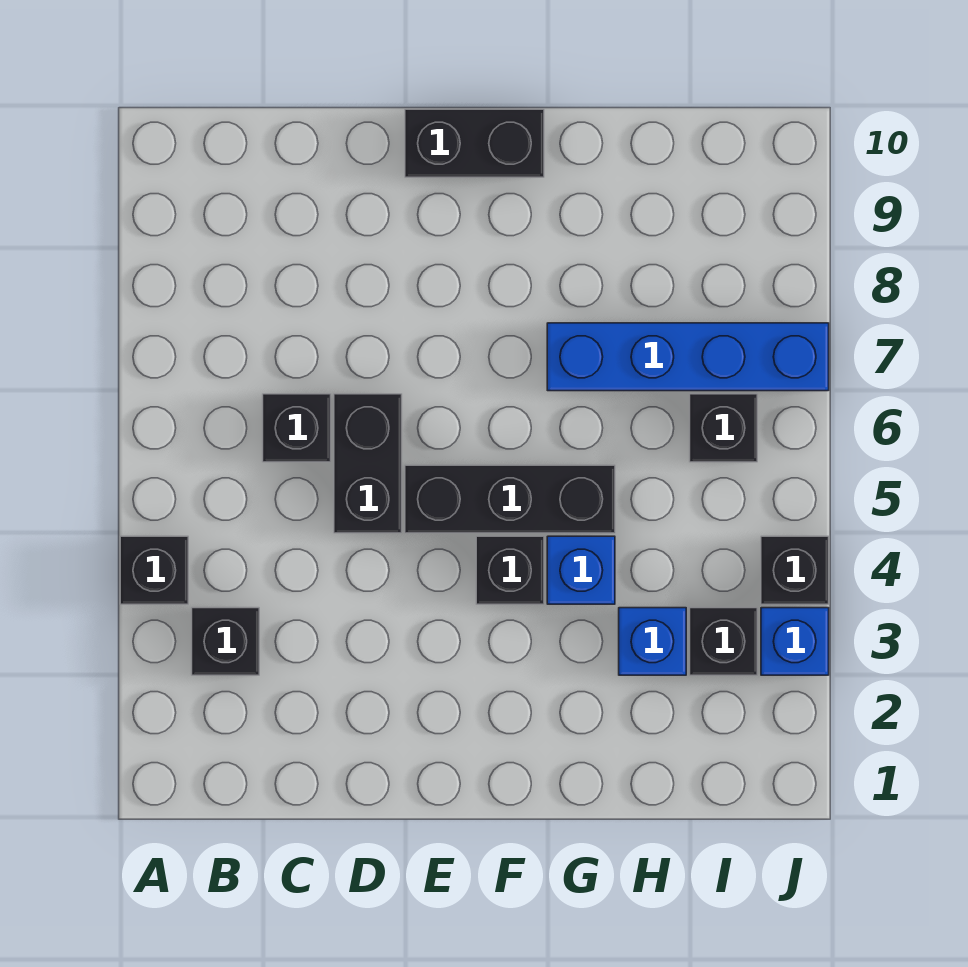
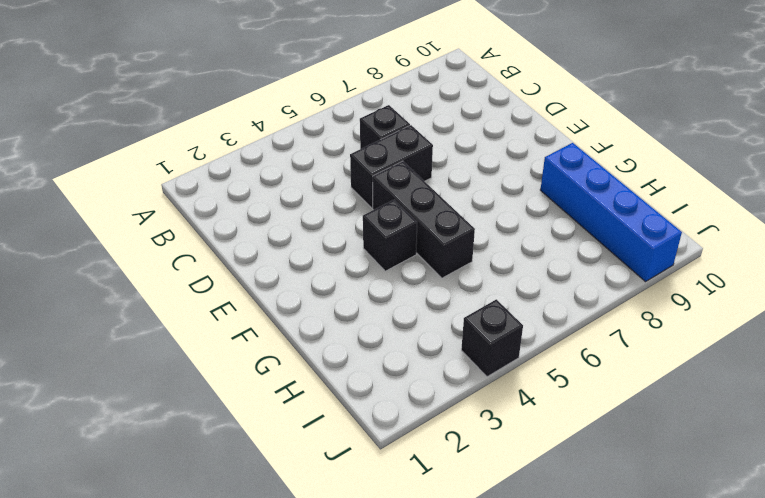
blue 1x4 brick [540,143,682,282] -> blue 1x4 brick moved to [547,323,829,391]
none -> black 1x1 brick [120,536,188,604]
none -> black 1x1 brick [192,608,259,675]
none -> black 1x2 brick [405,109,544,177]

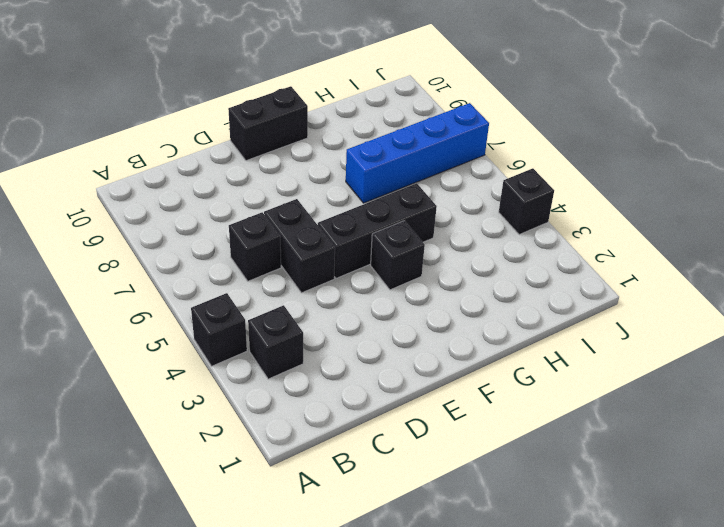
none -> blue 1x1 brick [547,536,615,604]
none -> blue 1x1 brick [619,608,686,675]
none -> black 1x1 brick [690,608,757,675]

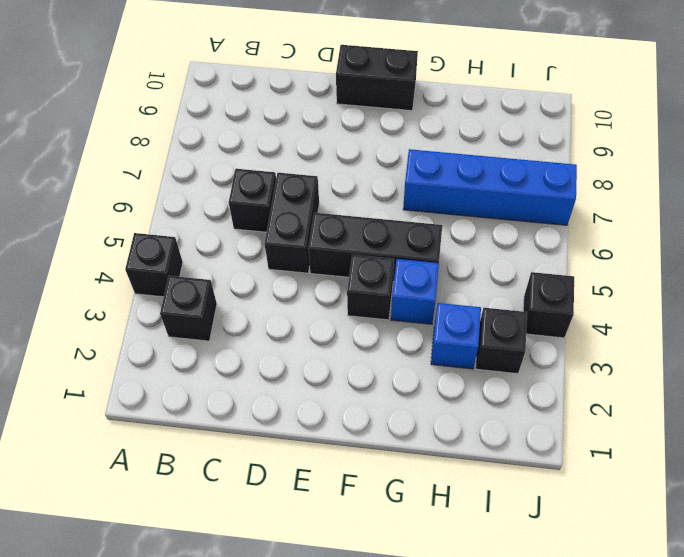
none -> black 1x1 brick [690,394,757,462]
none -> blue 1x1 brick [761,608,829,675]

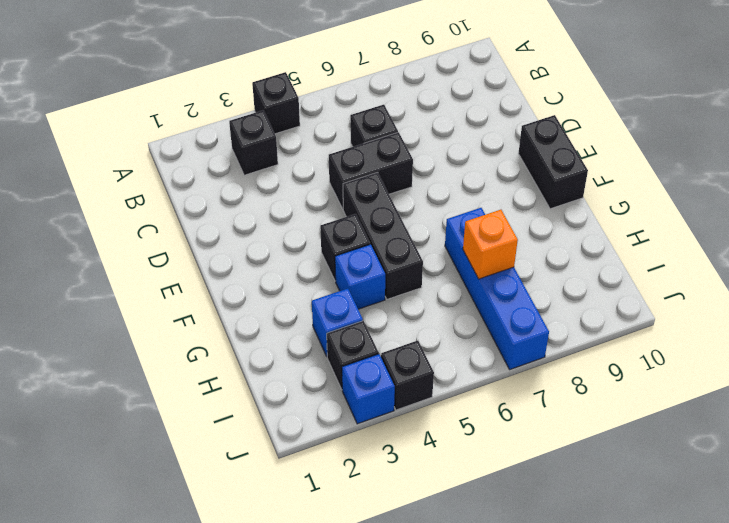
orange 1x1 brick [463,210,518,279] -> none
none -> black 1x1 brick [690,394,757,462]

